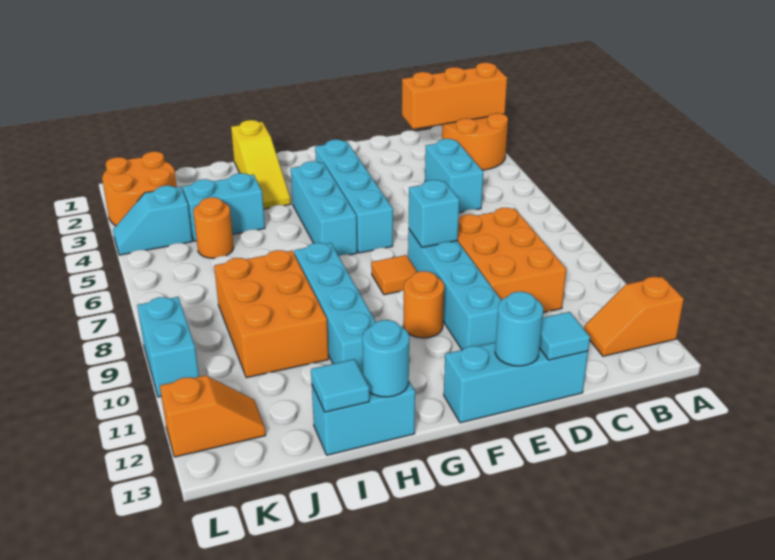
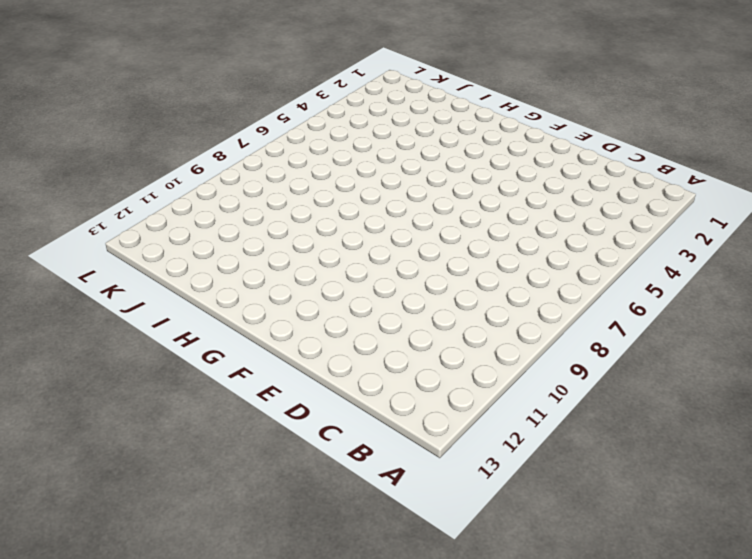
none -> orange 2x2 round brick [442,113,508,170]
none -> orange 1x2 slope [584,277,684,356]
none -> cyan 1x2 brick [425,139,483,213]

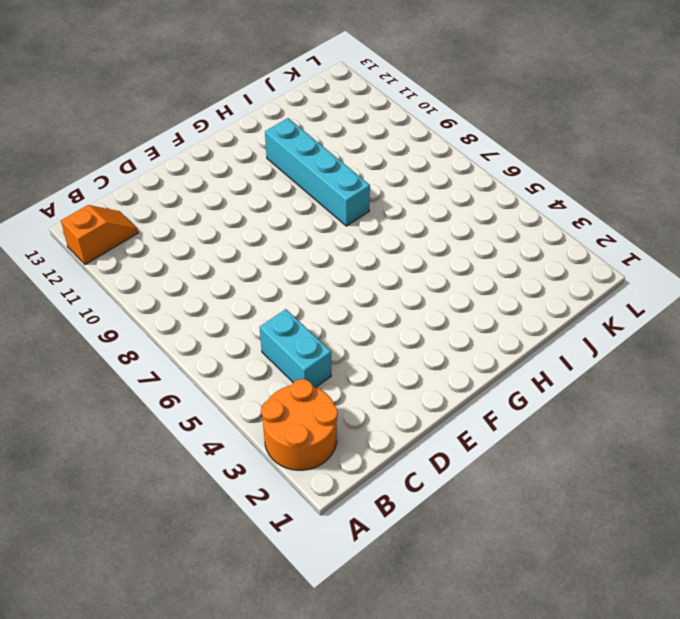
none -> orange 2x3 brick [458,208,566,313]
none -> cyan 1x3 brick [444,342,588,423]
none -> cyan 1x4 brick [408,230,501,350]

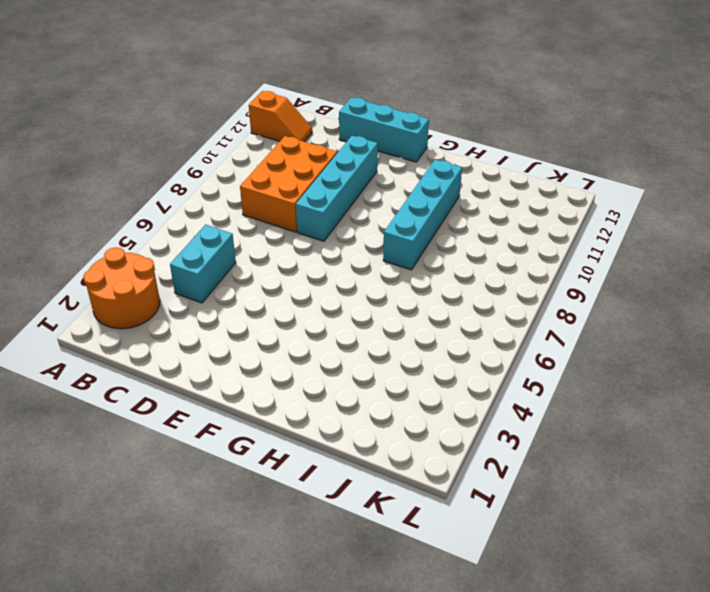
none -> cyan 1x4 brick [315,140,393,253]
none -> orange 1x1 tile [371,255,417,295]
none -> orange 1x1 round brick [403,271,444,338]

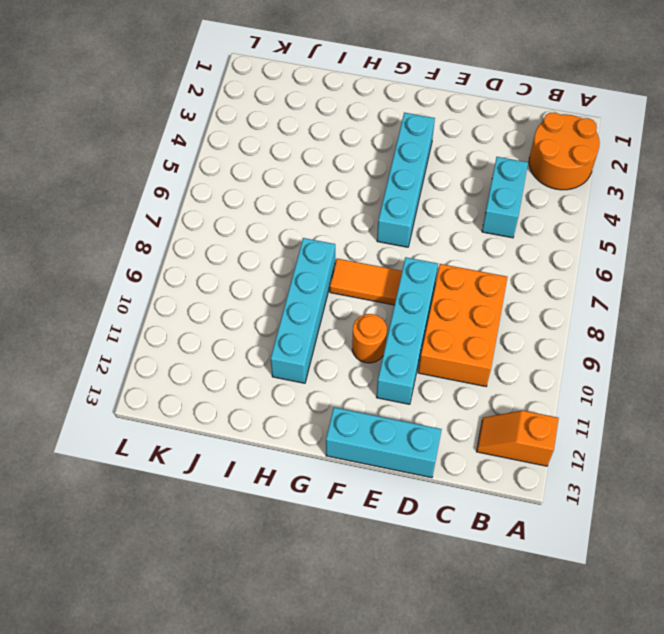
orange 1x2 tile [330,259,402,305] -> orange 1x1 tile [371,255,417,295]
none -> cyan 1x3 brick [291,161,357,256]
none -> yellow 1x3 slope [231,120,291,209]
none -> cyan 1x2 brick [312,372,415,455]

